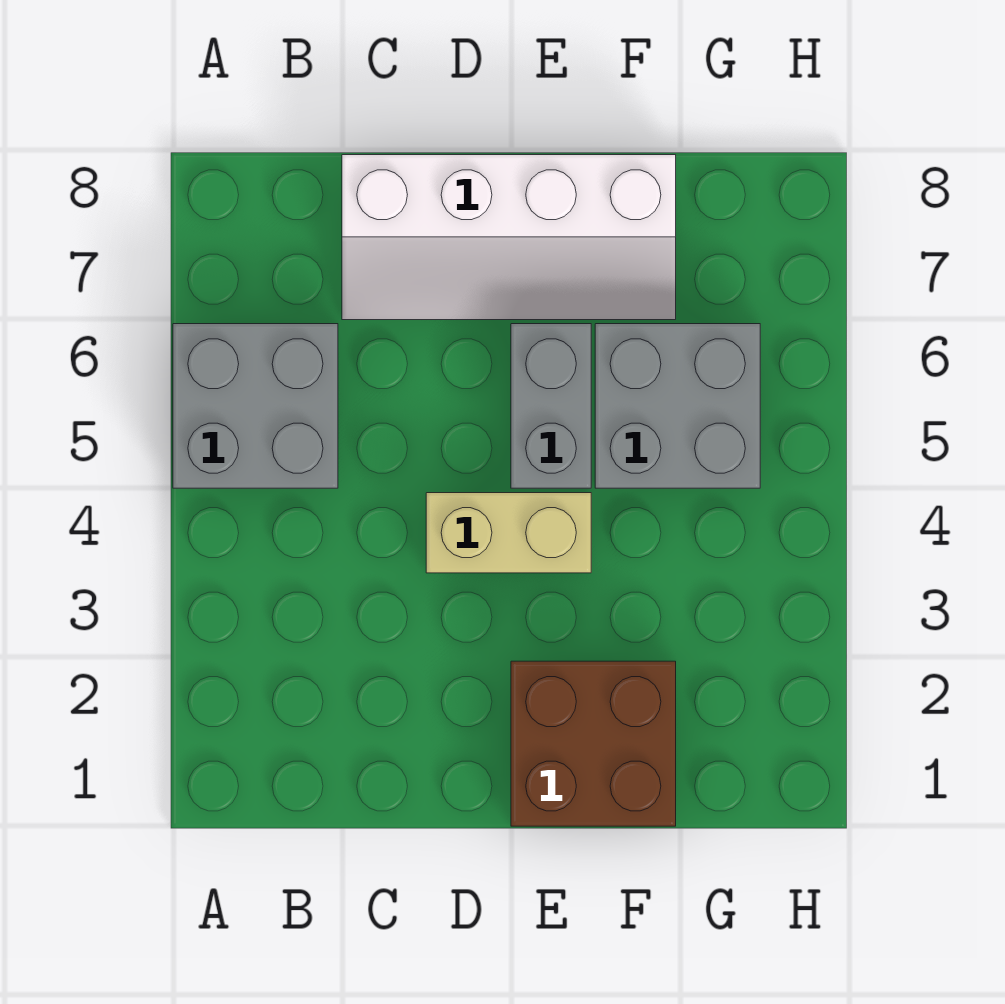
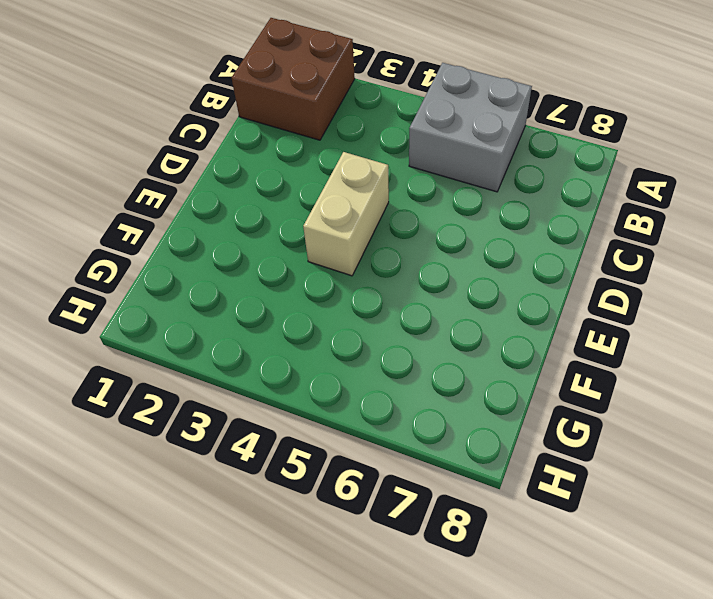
brown 2x2 brick [232,18,355,140] -> brown 2x2 brick moved to [511,661,676,826]
none -> white 2x4 slope [342,155,676,320]
none -> grey 1x2 brick [511,324,591,488]

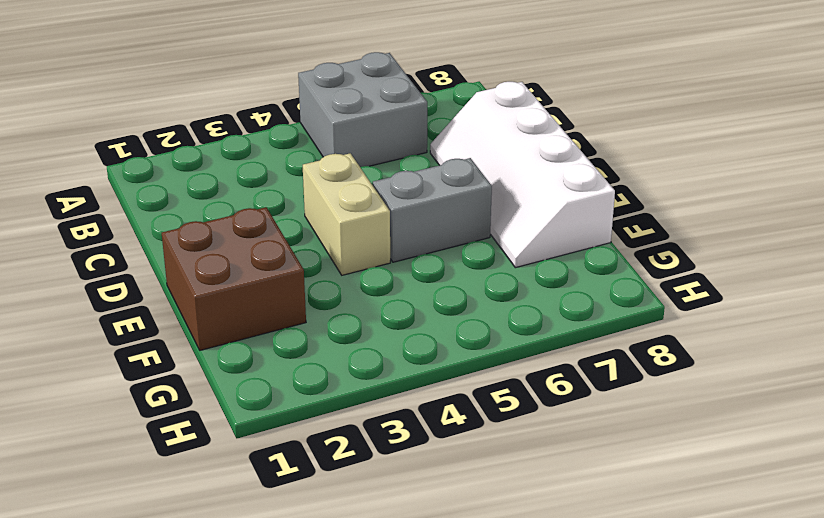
none -> grey 2x2 brick [595,324,760,488]

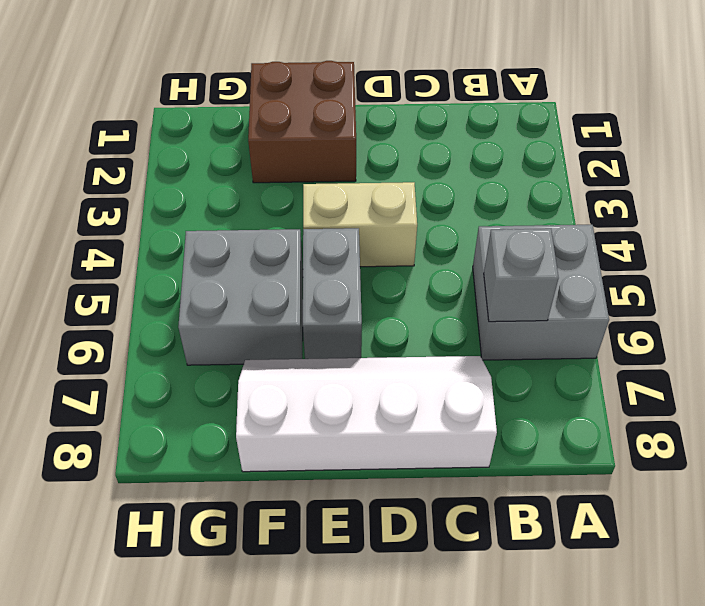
grey 1x1 brick [484,229,559,322] -> none

